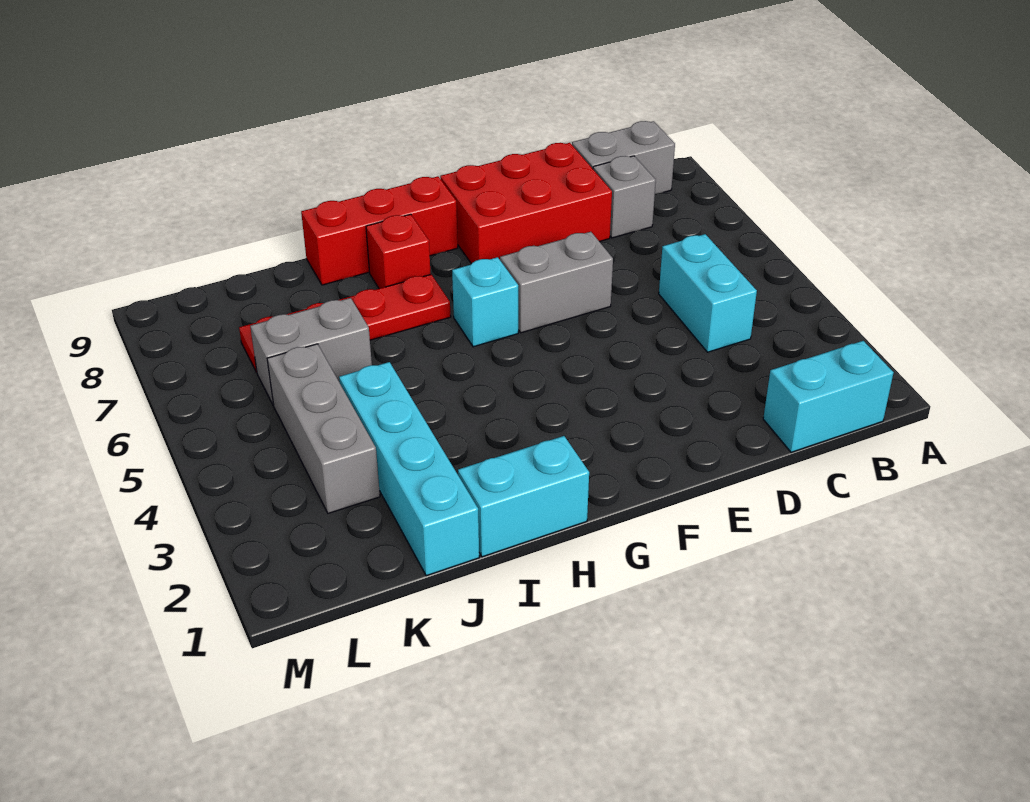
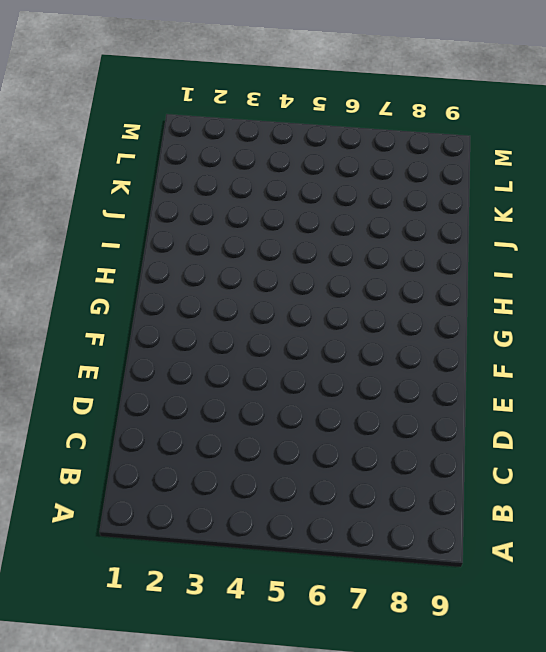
none -> cyan 1x2 brick [763,341,894,452]
none -> grey 1x2 brick [572,121,675,194]
none -> cyan 1x2 brick [659,234,757,352]

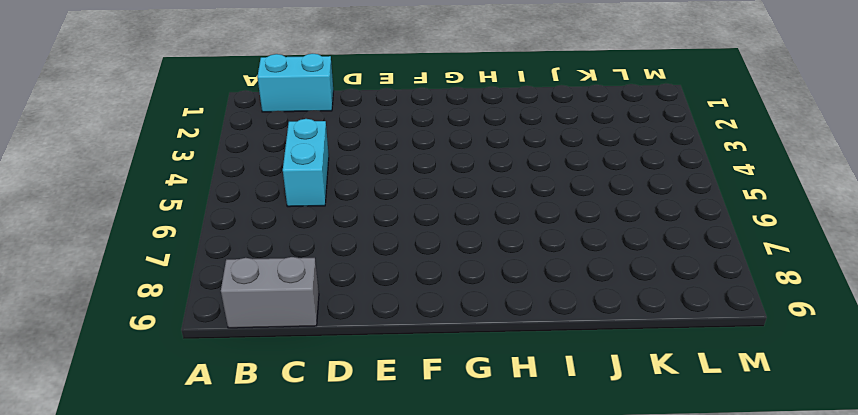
none -> grey 1x1 brick [593,156,656,238]
none -> red 2x3 brick [440,143,612,264]
none -> grey 1x2 brick [500,232,613,333]

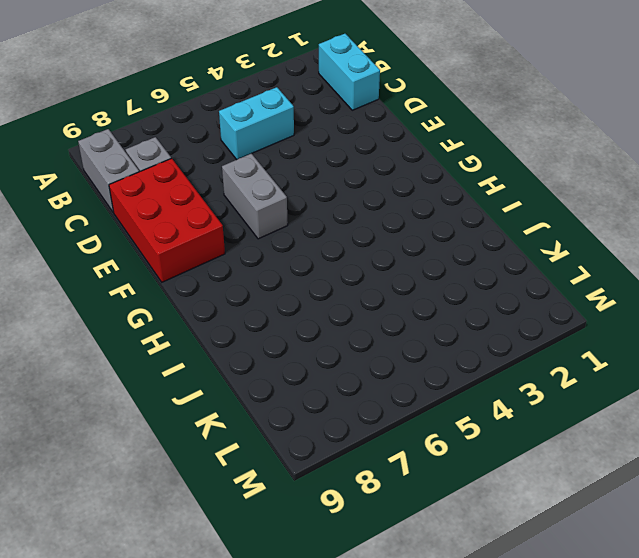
none -> cyan 1x1 brick [452,257,518,347]
none -> red 1x3 brick [301,176,458,285]
none -> cyan 1x2 brick [458,436,589,557]

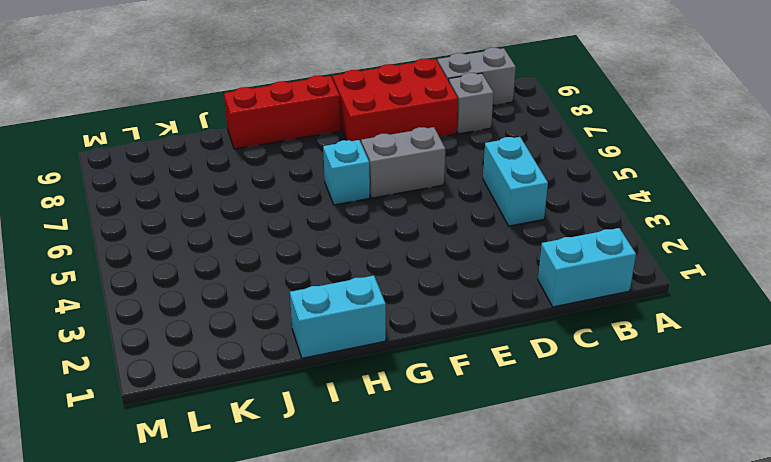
none -> red 1x4 plate [239,275,451,372]
none -> red 1x1 brick [366,214,431,289]
none -> cyan 1x4 brick [339,362,479,576]

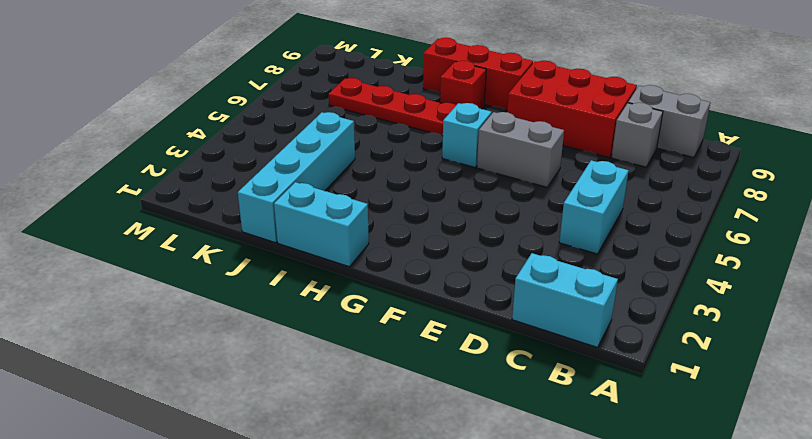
none -> grey 1x2 brick [250,298,372,405]
none -> grey 1x3 brick [267,344,380,513]

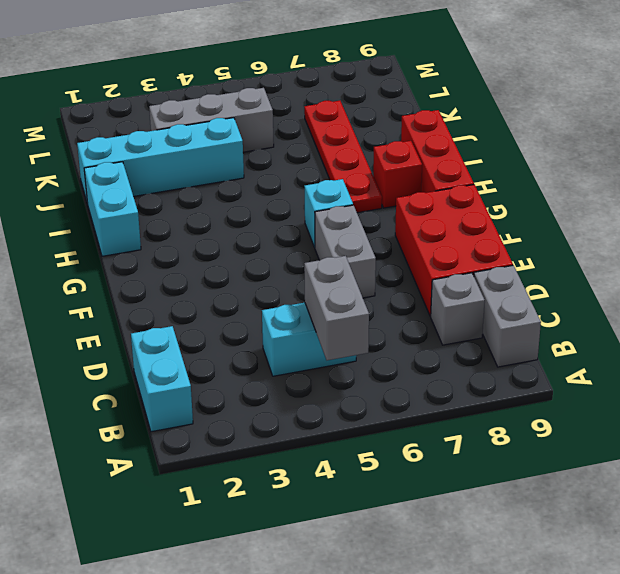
grey 1x2 brick [304,256,369,360] -> grey 1x2 brick moved to [250,298,372,405]

